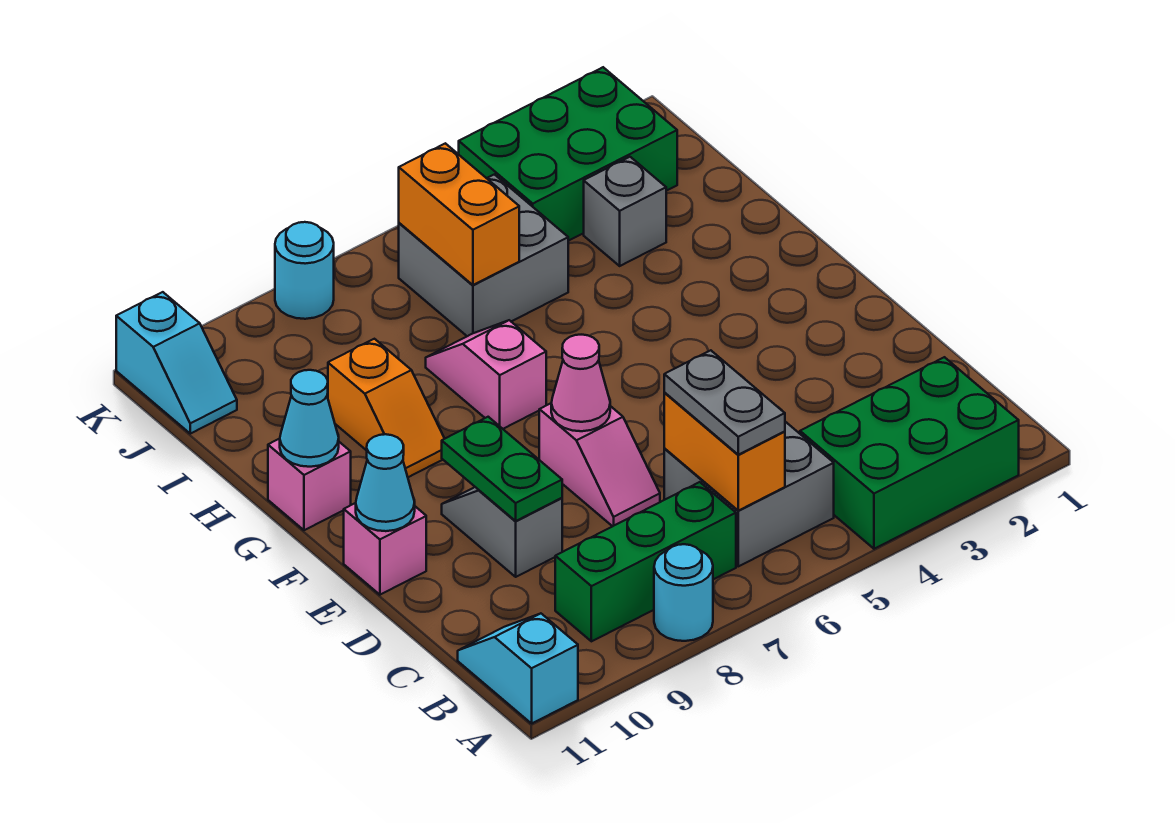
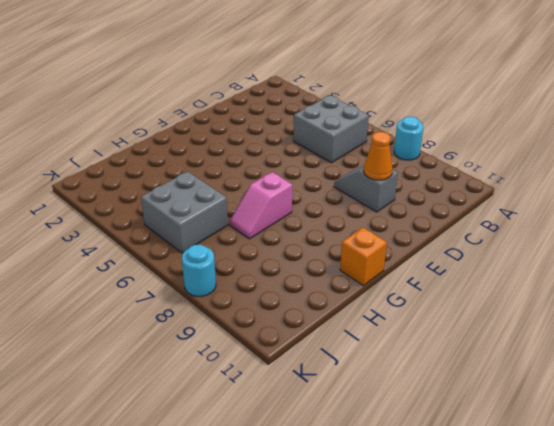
grey 1x2 slope [334,166,398,212] -> grey 1x2 slope turned to [442,487,562,577]
orange 1x1 cone [364,132,393,180] -> green 1x2 plate [442,417,562,521]
orange 1x1 brick [340,228,387,286] -> pink 1x1 brick [268,439,351,530]
none -> green 2x3 brick [800,357,1019,549]
none -> cyan 1x2 slope [458,613,578,723]
none -> green 1x3 brick [555,482,736,641]

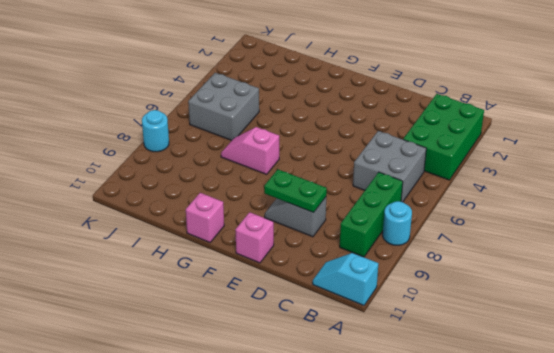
none -> pink 1x2 slope [539,403,660,526]
none -> orange 1x2 slope [328,339,445,477]
none -> grey 1x1 brick [584,157,666,266]

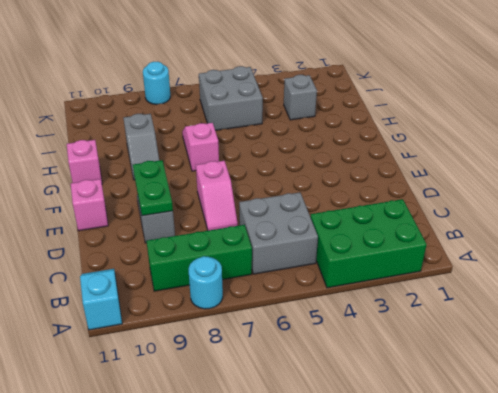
grey 1x2 slope [123,114,159,180] -> orange 1x2 slope [328,339,445,477]
none -> green 2x3 brick [459,67,677,241]
none -> cyan 1x2 slope [116,292,237,434]
none -> orange 1x2 brick [664,393,785,511]

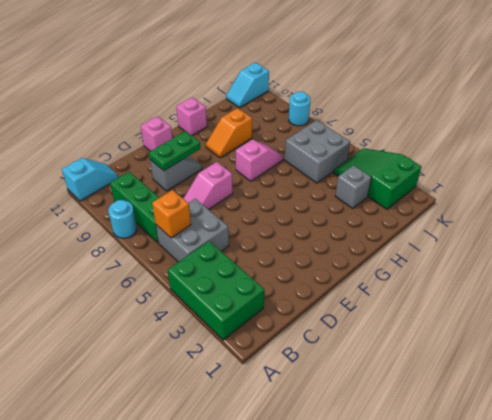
orange 1x1 brick [152,190,191,238] -> orange 1x2 brick [664,393,785,511]
green 2x3 slope [333,148,421,209] -> green 2x3 brick [459,67,677,241]
none -> pink 1x1 cone [551,335,610,431]
none -> cyan 1x1 cone [356,434,415,531]
none -> cyan 1x1 cone [280,370,339,467]

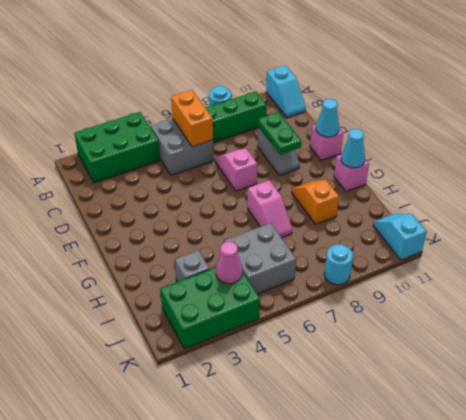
pink 1x1 cone [216,242,242,284] -> pink 1x1 cone moved to [551,335,610,431]
none -> orange 1x2 brick [399,143,519,285]
none -> grey 1x2 plate [664,350,785,455]

